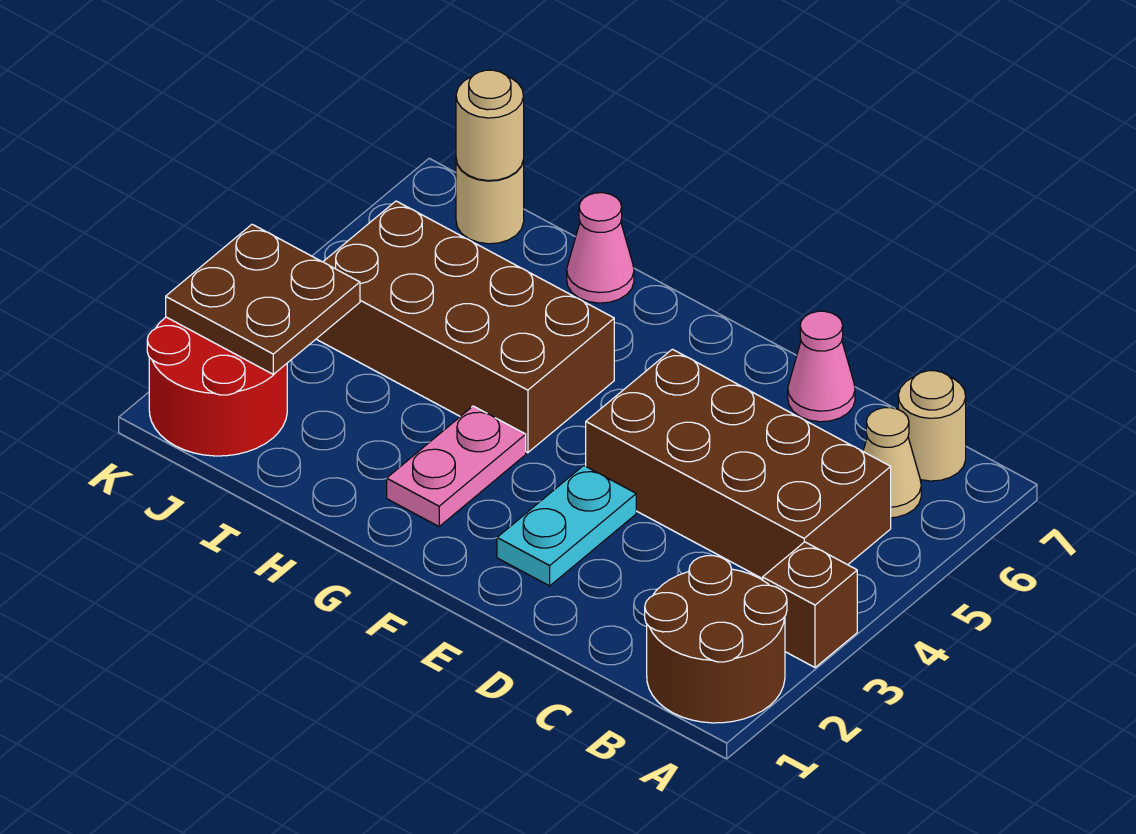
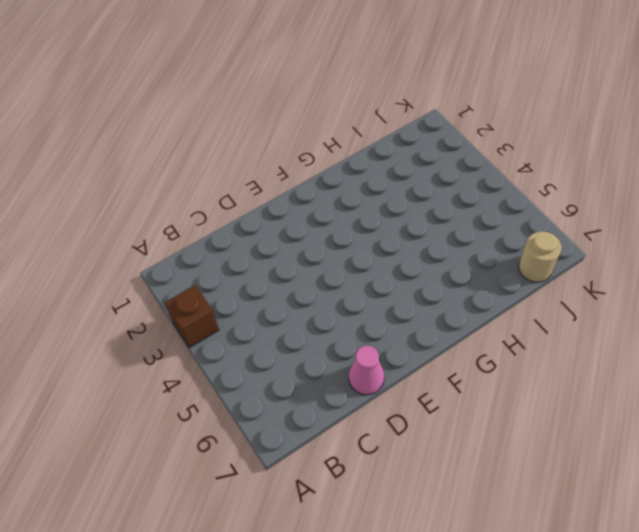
none -> brown 2x2 round brick [645,556,787,723]
none -> brown 2x4 brick [586,349,891,579]
none -> tan 1x1 cone [863,408,921,518]

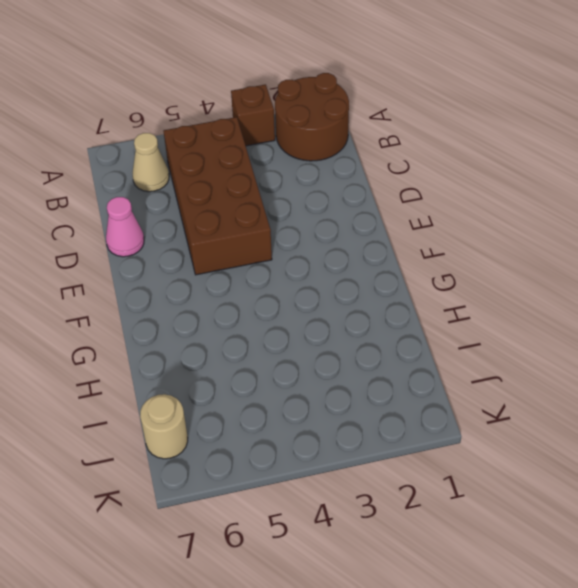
none -> tan 1x1 round brick [898,371,966,481]
none -> cyan 1x2 plate [497,465,636,586]
none -> pink 1x2 plate [387,406,526,526]

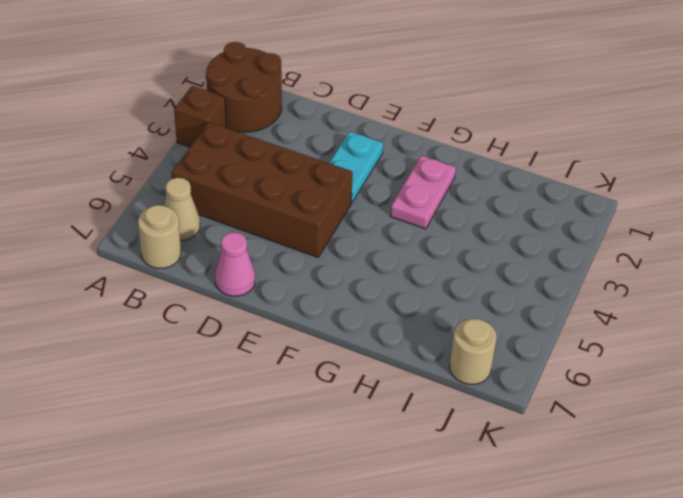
none -> brown 2x4 brick [317,201,614,453]
none -> pink 1x1 cone [567,193,634,303]
none -> red 2x2 round brick [147,317,287,456]

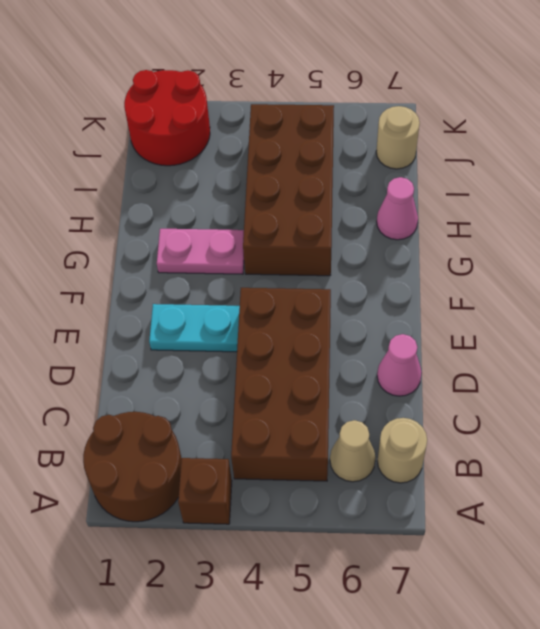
none -> brown 2x2 plate [166,224,360,375]
none -> tan 1x1 round brick [456,70,524,181]

